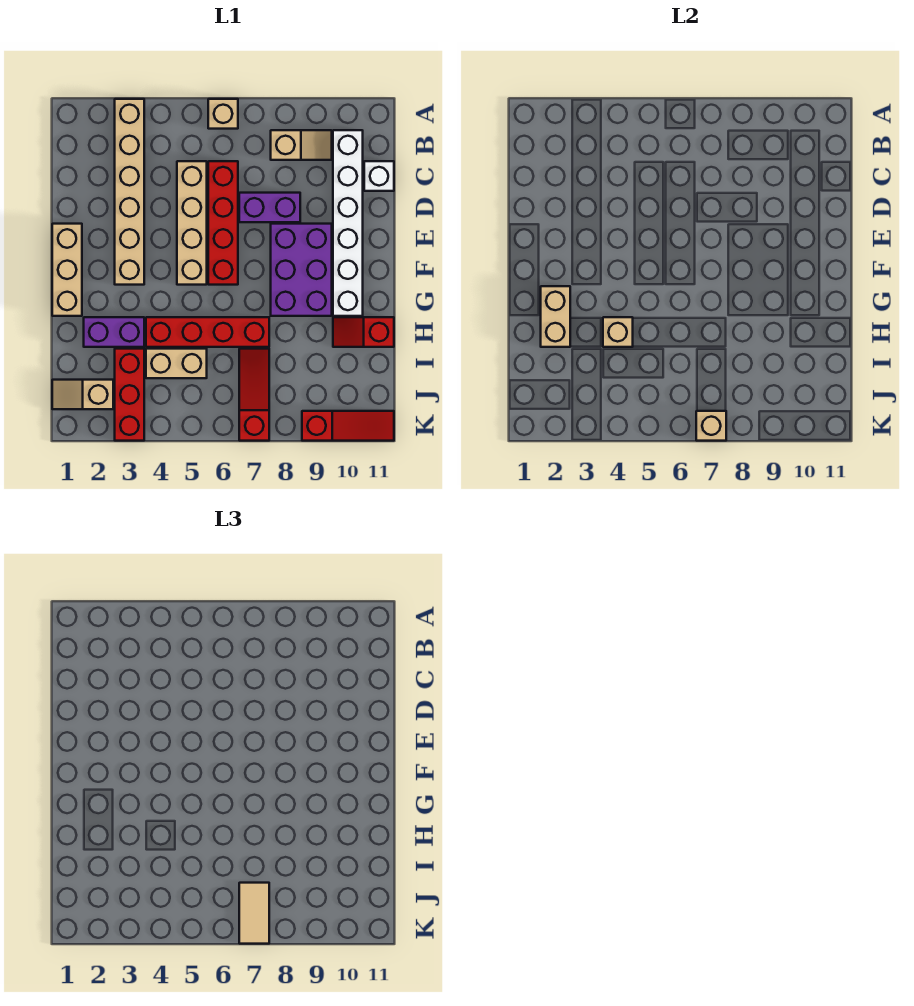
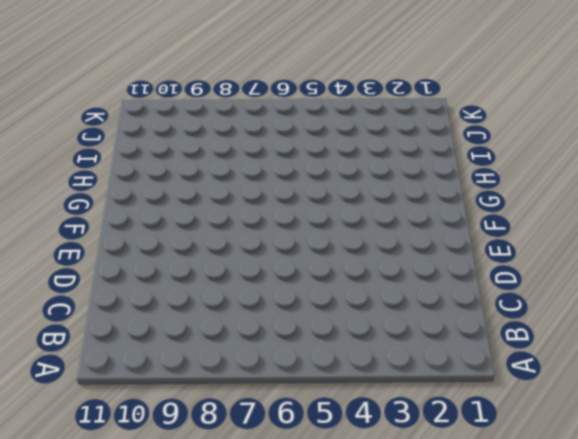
none -> tan 1x6 brick [115,99,144,285]
none -> tan 1x1 brick [208,99,238,129]
none -> tan 1x2 slope [271,130,332,160]

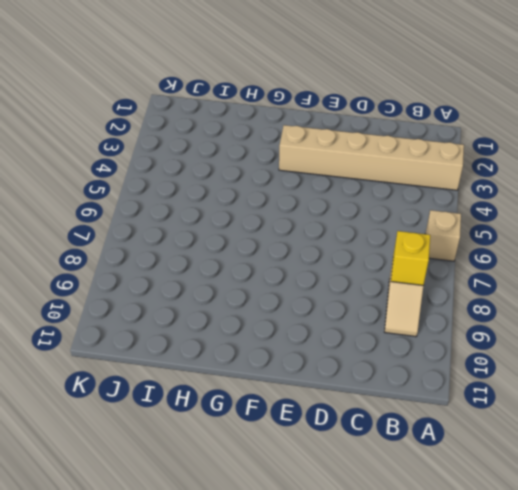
yellow 1x1 brick [391,231,430,285] -> none
none -> white 1x6 brick [333,130,363,316]
none -> tan 1x4 brick [177,161,207,285]
none -> red 1x4 brick [208,161,238,285]

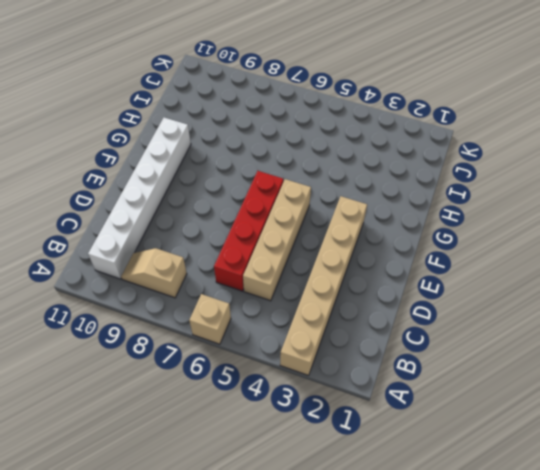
none -> white 1x1 brick [364,161,394,191]
none -> purple 1x2 brick [239,193,300,222]
none -> tan 1x3 brick [52,224,82,316]

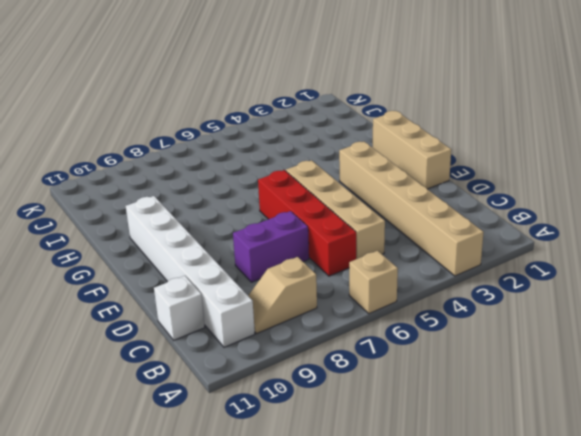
none -> purple 2x3 brick [271,224,332,316]
none -> purple 1x2 brick [84,317,144,347]
none -> red 1x4 brick [146,317,269,347]

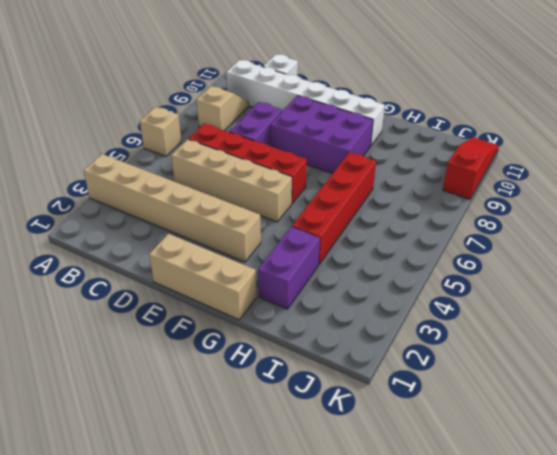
none -> red 1x2 slope [333,317,394,347]
none -> red 1x3 brick [115,349,144,441]
none -> tan 1x2 brick [146,349,207,378]

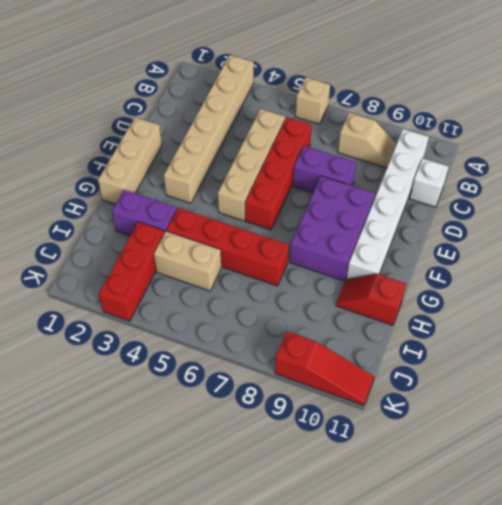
none -> red 1x3 slope [239,349,269,441]
none -> tan 1x2 slope [52,380,113,409]
none -> tan 1x2 brick [541,286,570,347]

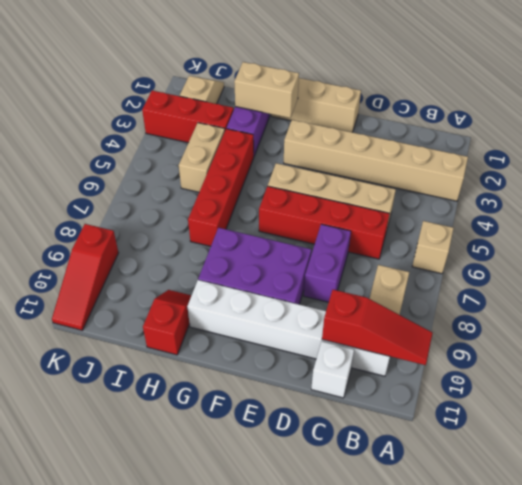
red 1x3 slope [322,290,433,365] -> red 1x3 slope moved to [239,349,269,441]
none -> tan 1x1 brick [603,317,633,347]
none -> tan 1x1 brick [696,411,726,441]
none -> tan 1x2 tile [239,883,269,944]

